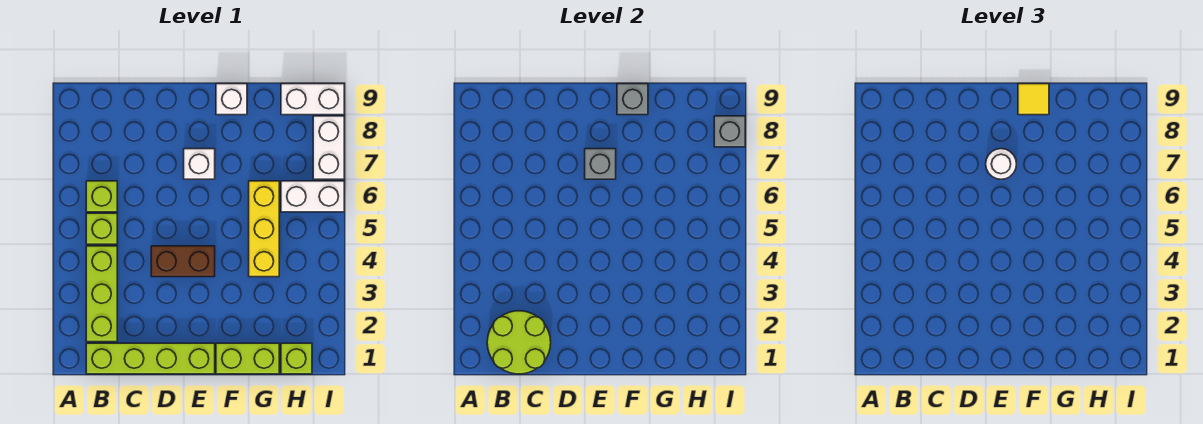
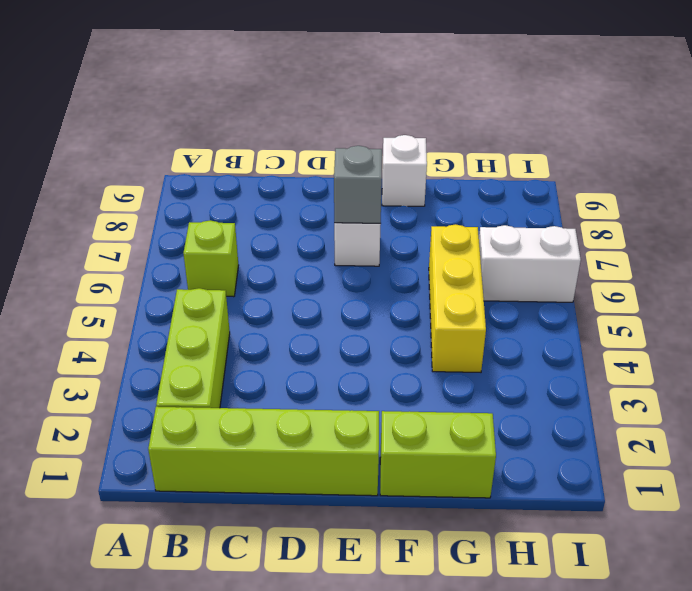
none -> lime 1x1 brick [86,213,117,244]
none -> brown 1x2 brick [151,246,215,277]
none -> lime 1x1 brick [281,343,312,374]

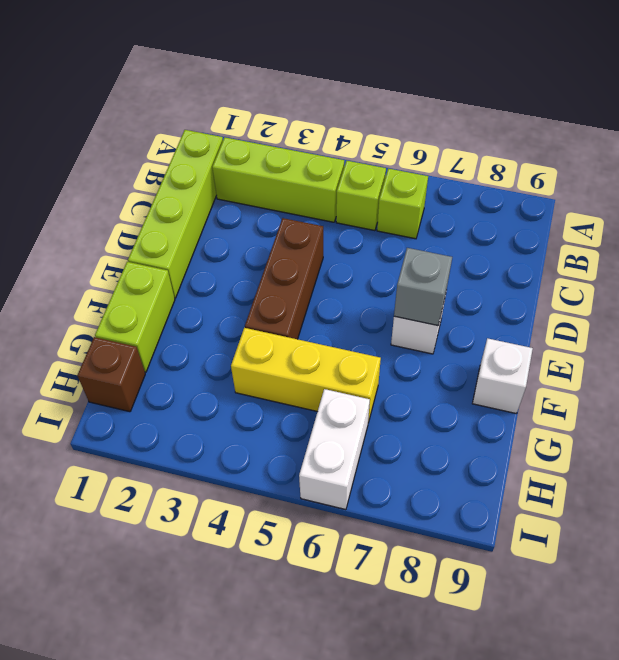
brown 1x3 brick [245,218,323,339] -> brown 1x2 brick [151,246,215,277]
brown 1x1 brick [77,337,145,412] -> lime 1x1 brick [281,343,312,374]
none -> white 1x2 brick [281,84,344,115]
none -> white 1x2 brick [313,116,344,179]
none -> lime 2x2 round brick [487,311,551,374]

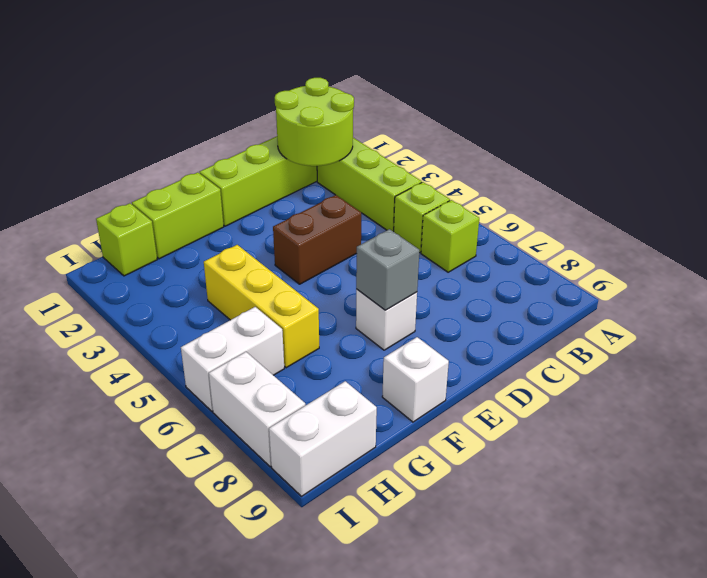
none -> grey 1x1 brick [617,84,648,115]
none -> grey 1x1 brick [714,116,745,147]
none -> white 1x1 round brick [986,149,1016,179]

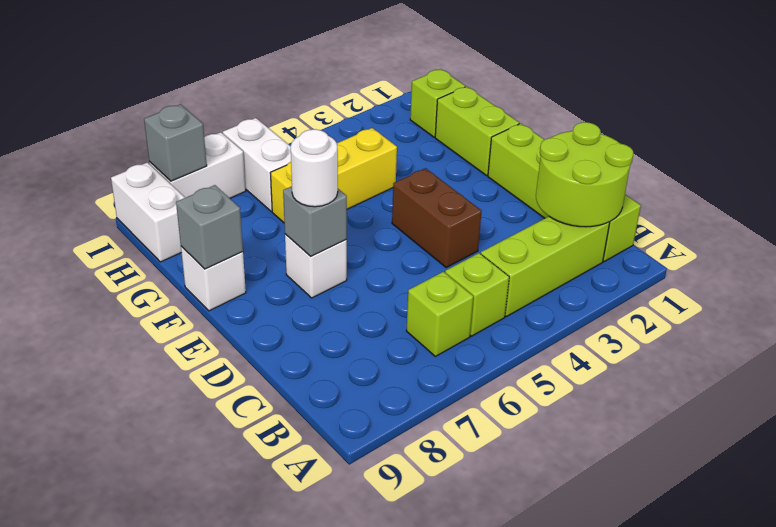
none -> yellow 1x1 tile [1018,84,1049,115]

